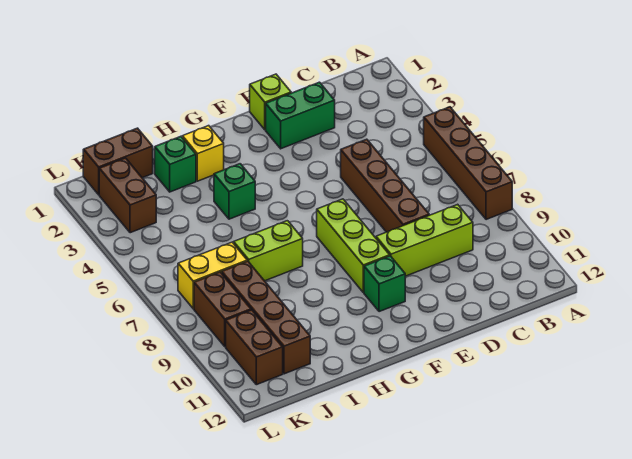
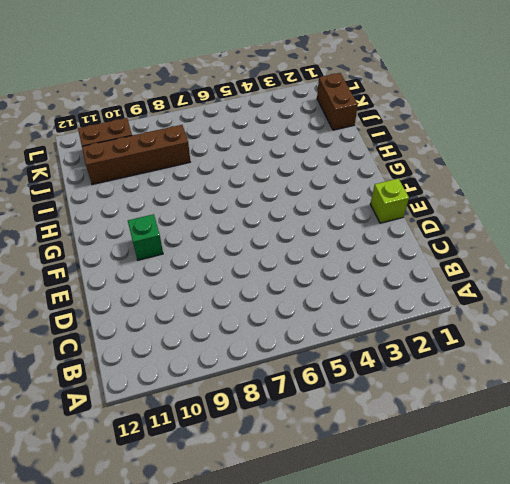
none -> brown 1x4 brick [424,107,512,220]
none -> lime 1x3 brick [376,204,473,276]
none -> green 1x2 brick [266,82,335,149]

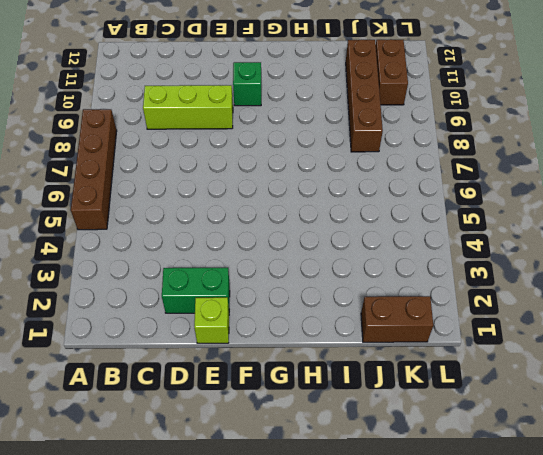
none -> brown 1x4 brick [341,139,429,232]
none -> lime 1x3 brick [317,199,390,293]
none -> yellow 1x1 brick [182,126,224,181]

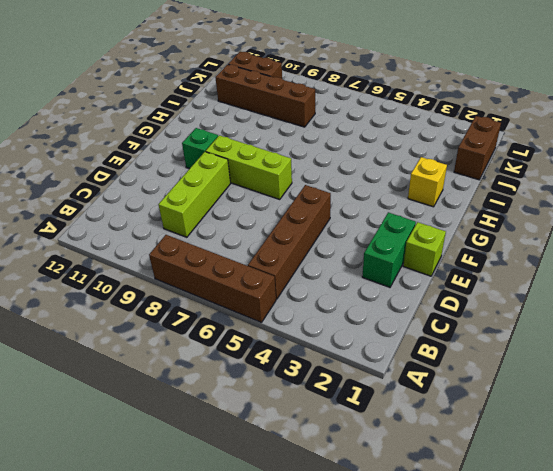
brown 1x4 brick [248,185,331,299] -> brown 1x4 brick turned to [341,139,429,232]
none -> green 1x1 brick [214,164,255,219]
none -> lime 1x2 brick [234,221,303,281]
none -> green 1x1 brick [155,136,196,192]

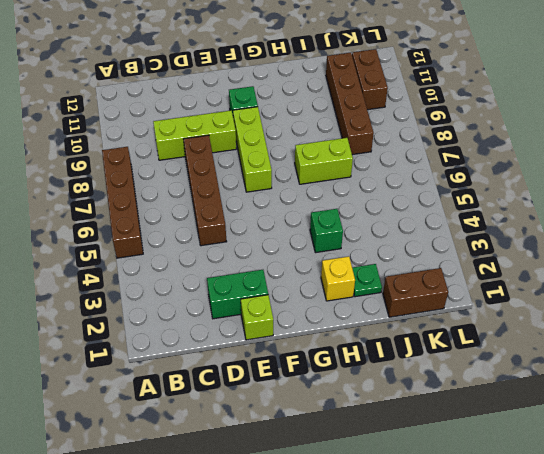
green 1x1 plate [352,264,382,297] -> green 1x1 brick [155,136,196,192]
none -> yellow 1x2 brick [178,242,247,309]
none -> brown 1x2 brick [99,158,156,233]
none -> brown 1x2 brick [194,272,251,347]

